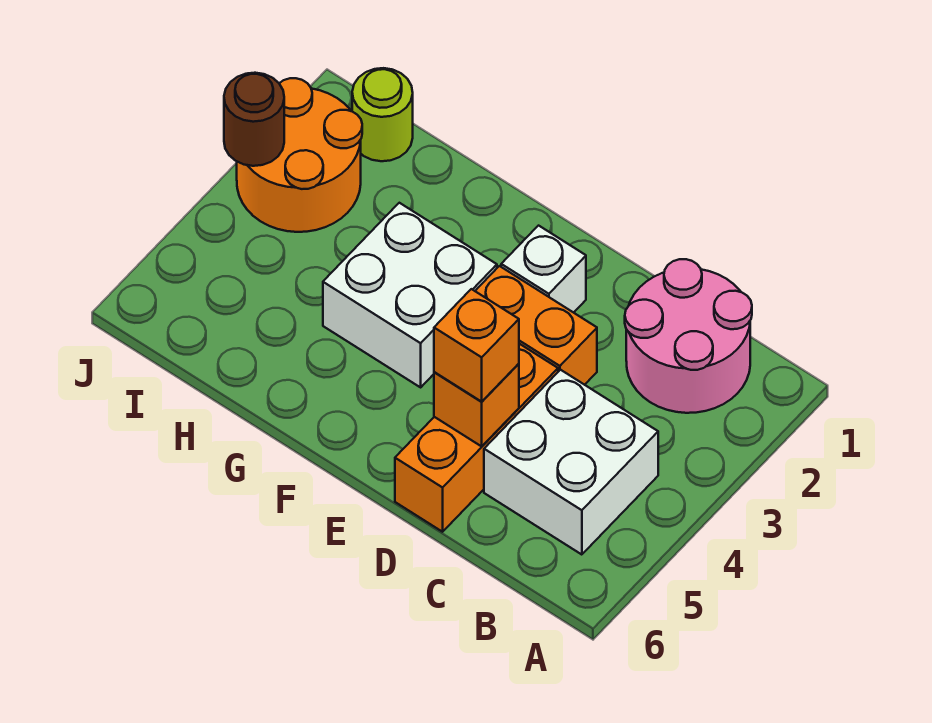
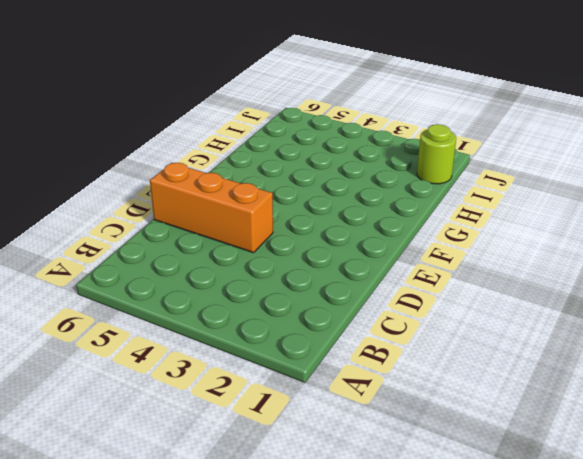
none -> pink 2x2 round brick [625,259,752,413]
none -> white 2x2 brick [484,370,658,555]

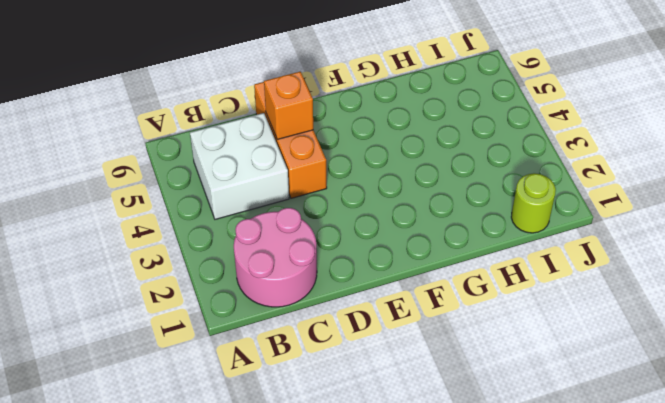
none -> orange 1x2 brick [475,266,597,385]
none -> white 1x1 brick [501,226,586,313]

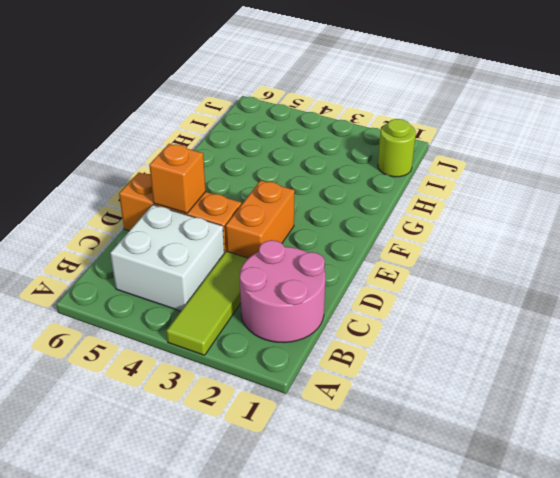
lime 1x3 tile [166,251,248,355] -> none
none -> white 1x1 brick [501,226,586,313]
none -> white 2x2 brick [323,203,497,387]

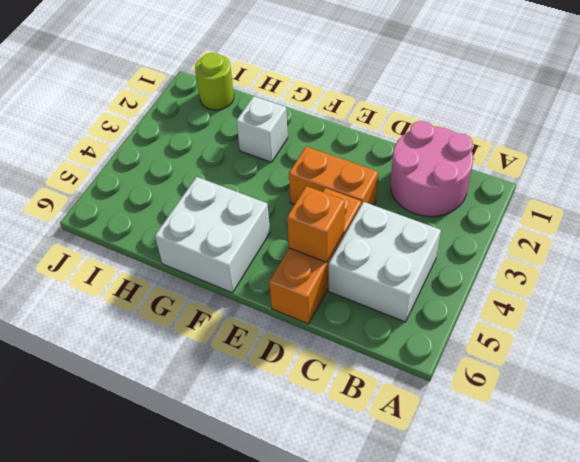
white 2x2 brick [155,177,270,293] -> white 2x2 brick moved to [323,203,497,387]
white 1x1 brick [236,96,288,162] -> white 1x1 brick moved to [501,226,586,313]
none -> orange 2x2 round brick [237,78,362,232]
none -> brown 1x1 round brick [224,73,284,166]

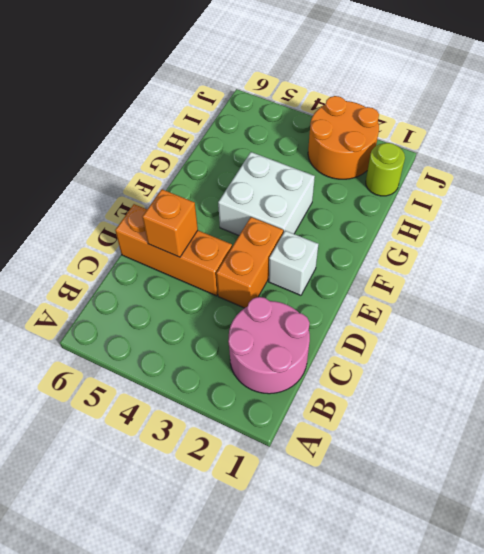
none -> white 2x2 brick [484,370,658,555]
none -> brown 1x1 round brick [224,73,284,166]

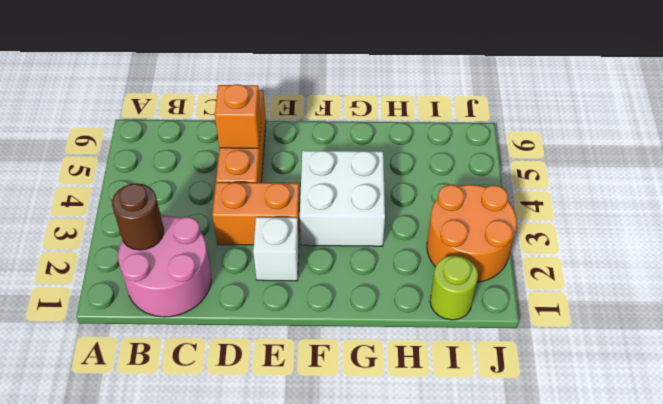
brown 1x1 round brick [112,183,164,250] -> brown 1x1 round brick moved to [224,73,284,166]
none -> white 2x2 brick [484,370,658,555]
none -> orange 1x1 brick [434,289,519,402]

